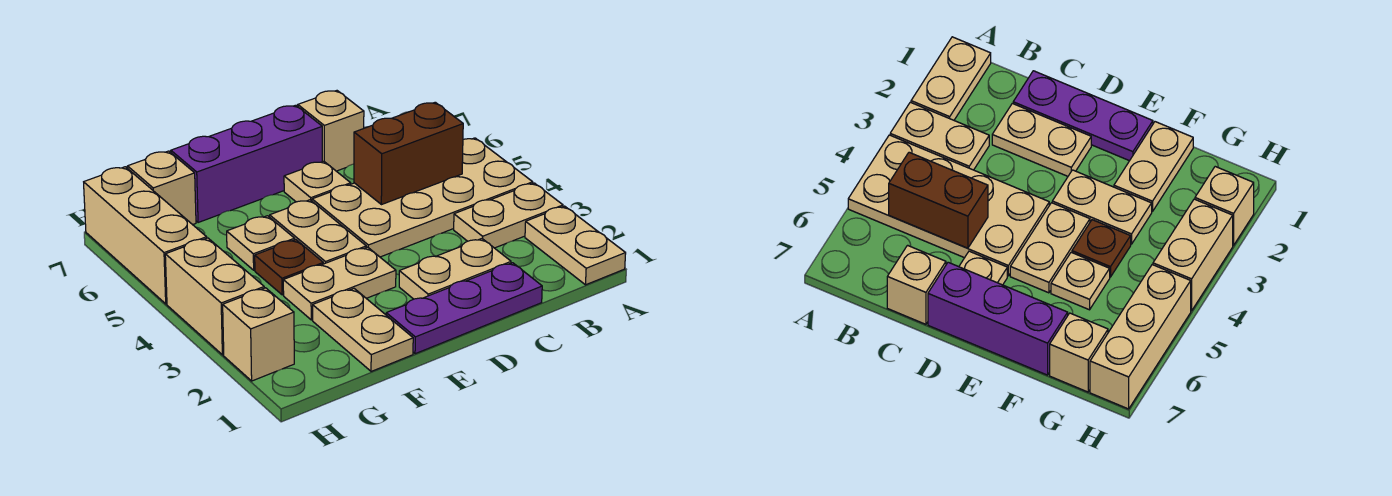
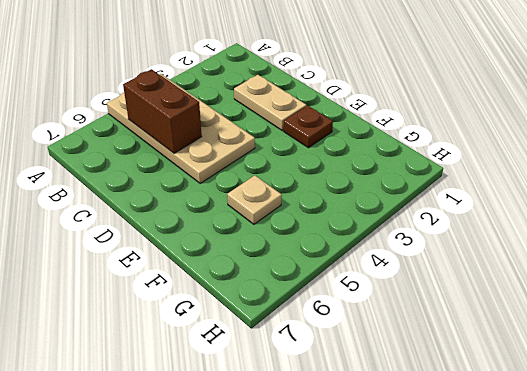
brown 1x1 plate [283,105,333,148] -> brown 1x1 plate moved to [255,240,323,295]
none -> tan 1x2 plate [525,206,626,285]
none -> tan 1x2 plate [454,183,563,248]
none -> purple 1x3 plate [386,263,542,354]

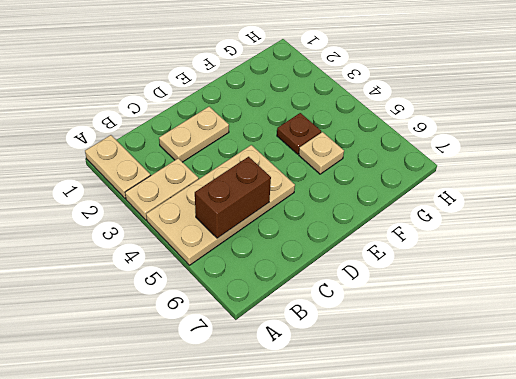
none -> purple 1x3 plate [386,263,542,354]
none -> tan 1x1 brick [298,91,364,171]
none -> tan 1x1 plate [284,161,351,202]

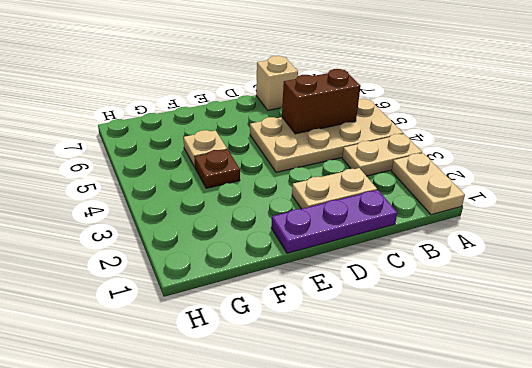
none -> tan 1x1 plate [284,161,351,202]
none -> purple 1x3 brick [171,105,323,223]
none -> tan 1x2 plate [283,247,396,320]

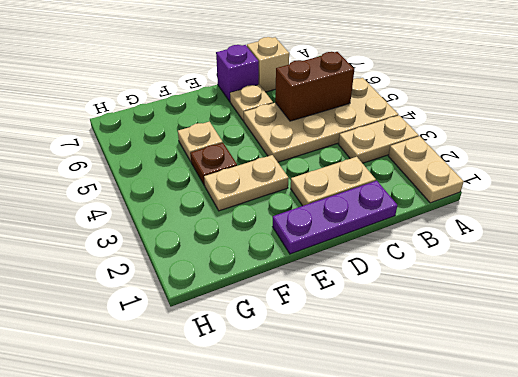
purple 1x1 brick [216,45,259,102] -> purple 1x3 brick [171,105,323,223]
none -> tan 1x2 plate [270,200,366,264]
none -> tan 1x2 plate [313,289,413,371]
none -> tan 1x1 brick [127,151,196,225]

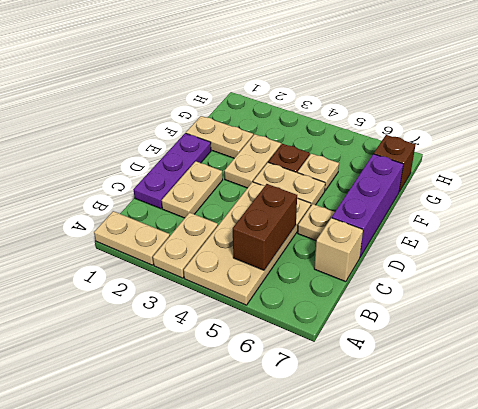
brown 1x1 brick [374,135,416,192] -> tan 1x1 brick [127,151,196,225]
none -> tan 1x1 brick [223,288,294,381]
none -> tan 1x2 brick [165,238,264,355]
none -> tan 1x3 brick [84,167,207,304]

